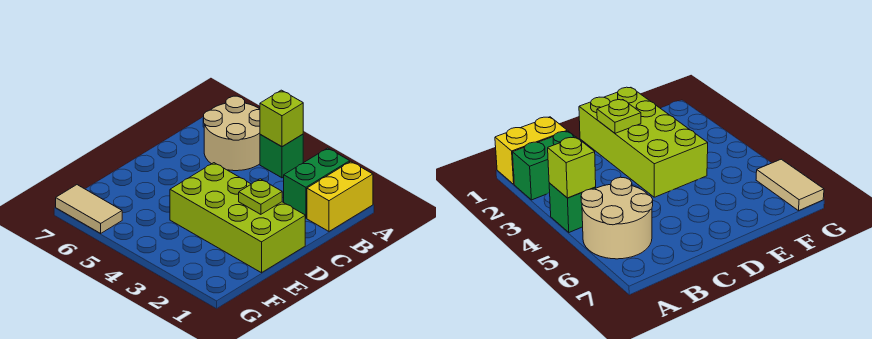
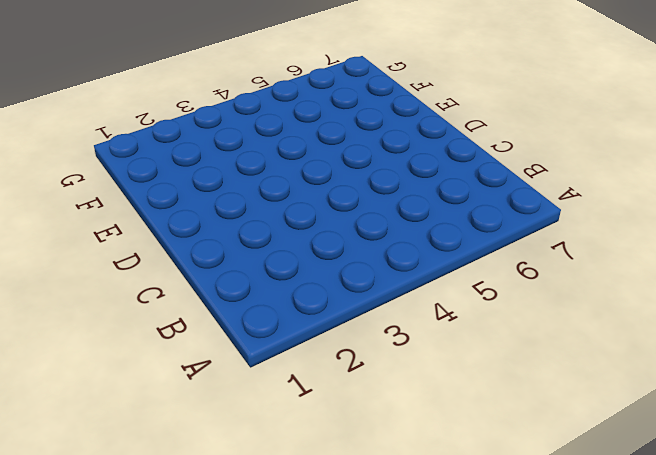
none -> yellow 1x2 brick [307,162,373,231]
none -> green 1x2 brick [284,148,350,218]

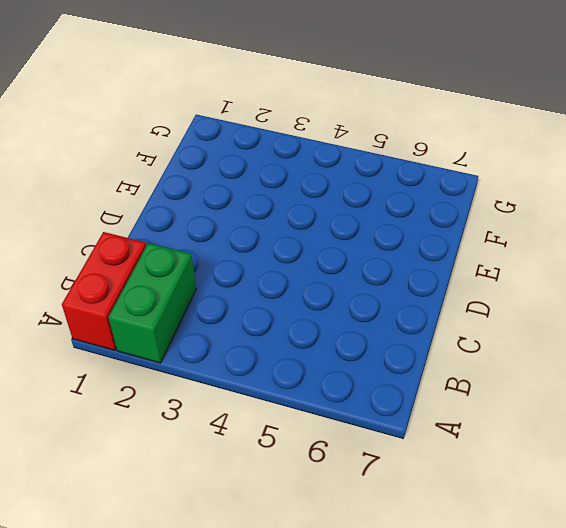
red 1x2 brick [62,232,146,350] -> yellow 1x2 brick [307,162,373,231]
none -> green 1x1 brick [260,134,303,178]
none -> tan 2x2 round brick [204,96,260,171]

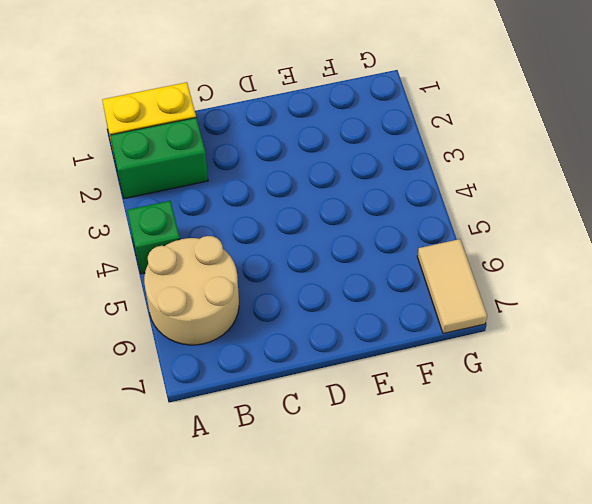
none -> lime 2x4 brick [170,163,305,273]
none -> lime 1x1 brick [260,90,303,147]

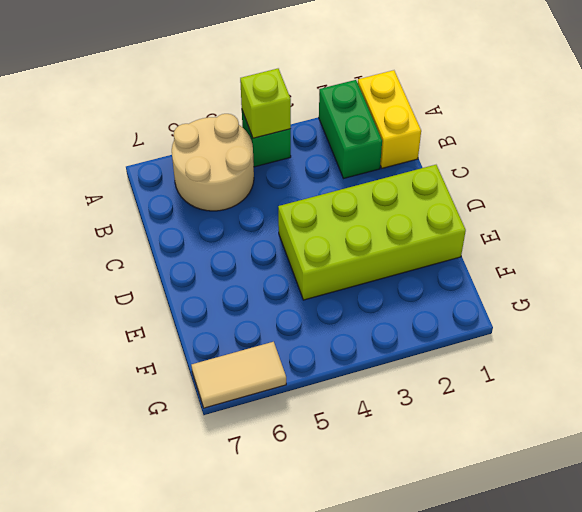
none -> lime 1x1 plate [239,179,282,214]

